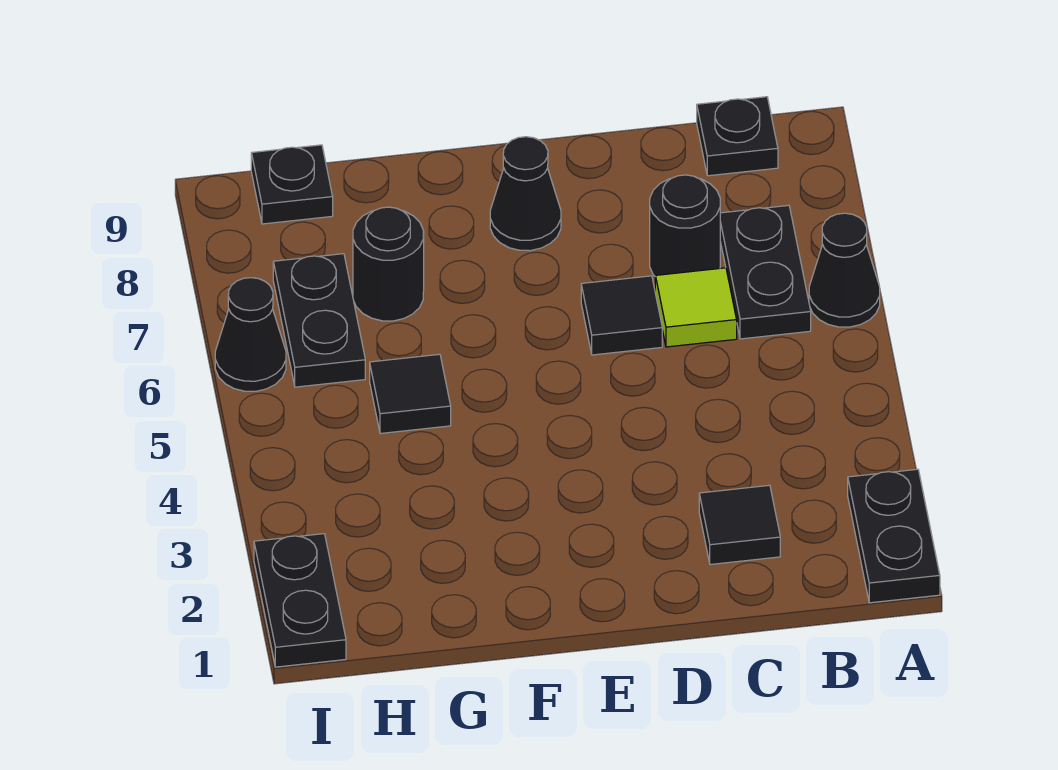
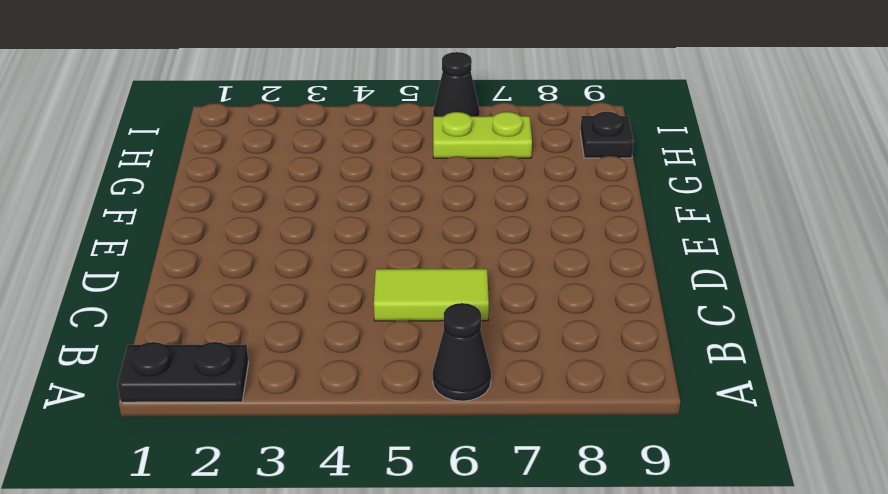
lime 1x2 tile [374,269,489,321] -> lime 1x1 tile [655,268,737,347]
lime 1x2 plate [433,112,532,158] -> black 1x2 plate [273,254,365,387]
none -> black 1x2 plate [720,205,811,339]
none -> black 1x1 plate [697,97,778,176]
none -> black 1x1 tile [699,485,780,564]

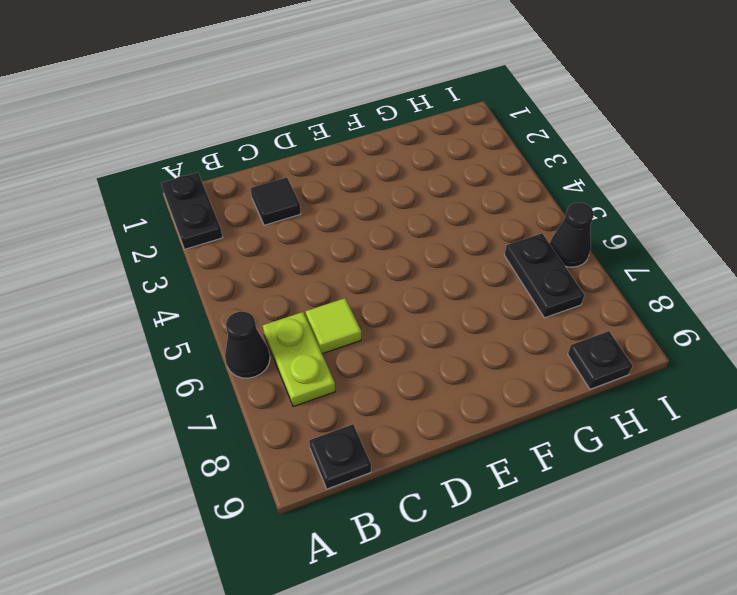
lime 1x2 plate [263,312,335,407] -> black 1x2 plate [720,205,811,339]
none -> black 1x1 round brick [650,175,720,276]
none -> black 1x1 tile [581,276,662,355]
none -> black 1x1 cone [490,137,561,251]

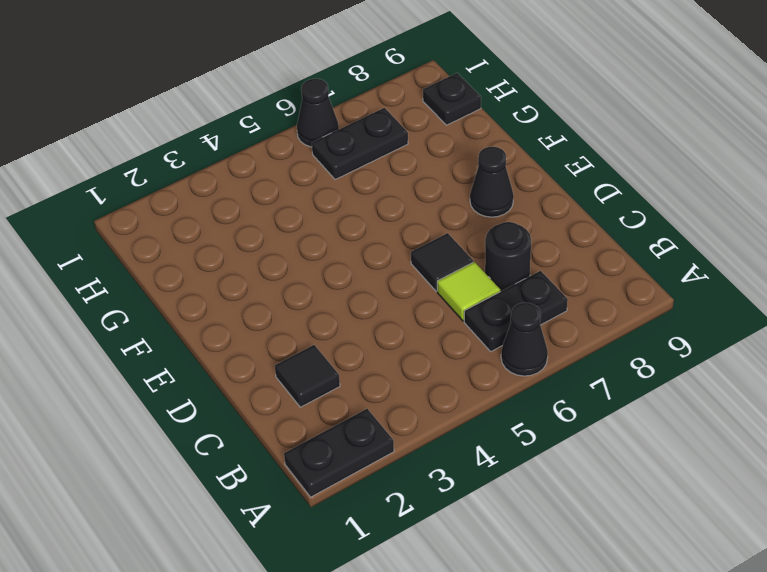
none -> black 1x1 plate [697,97,778,176]
none -> black 1x1 tile [370,354,451,434]
none -> black 1x1 round brick [353,207,424,321]

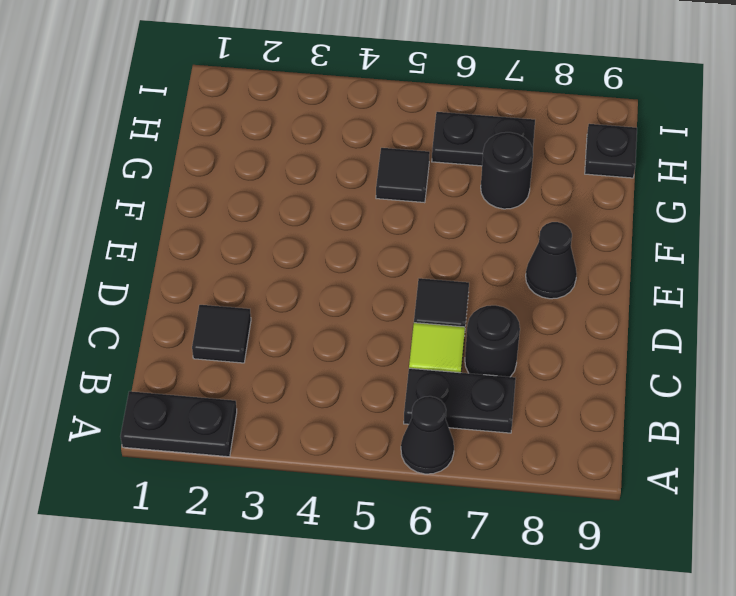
none -> black 1x1 plate [697,97,778,176]
none -> black 1x2 plate [254,534,346,667]
none -> black 1x1 cone [215,278,286,391]

